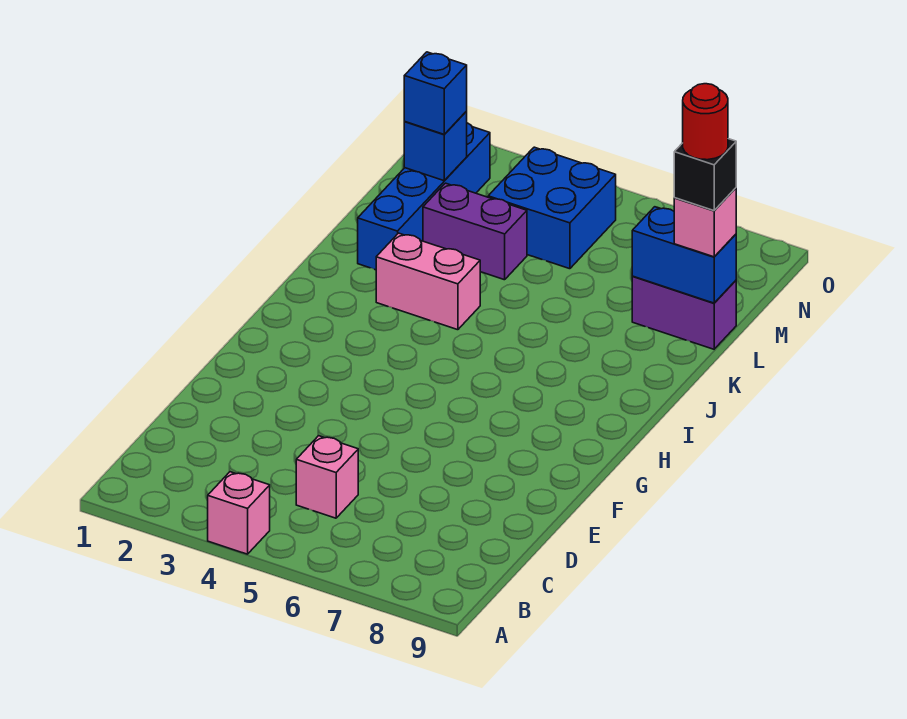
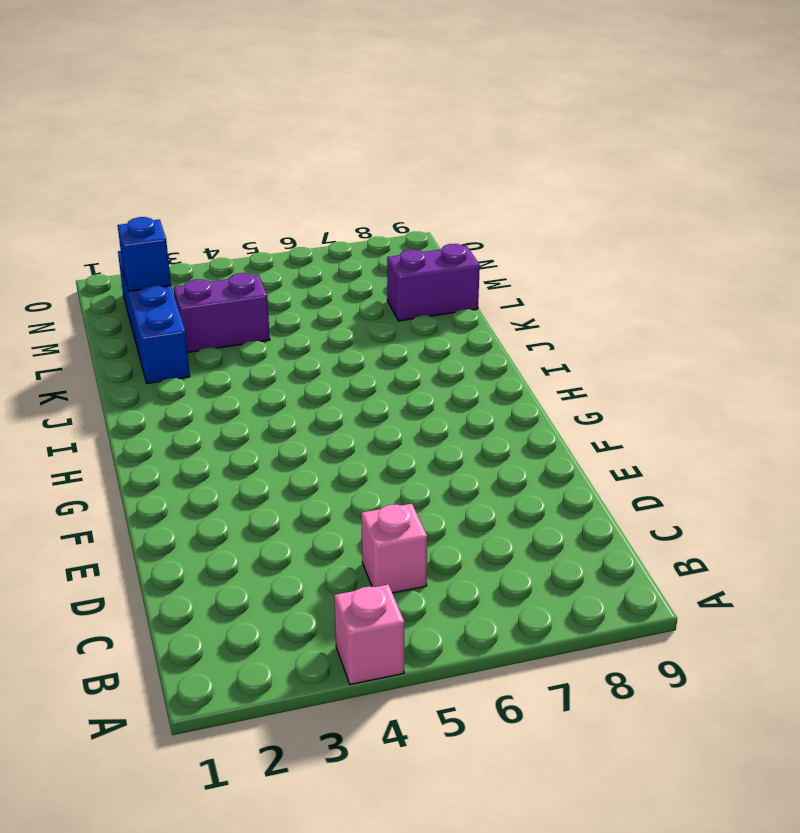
none -> pink 1x2 brick [376,233,480,330]
none -> blue 2x2 brick [488,147,616,269]
none -> blue 1x2 brick [632,207,736,303]

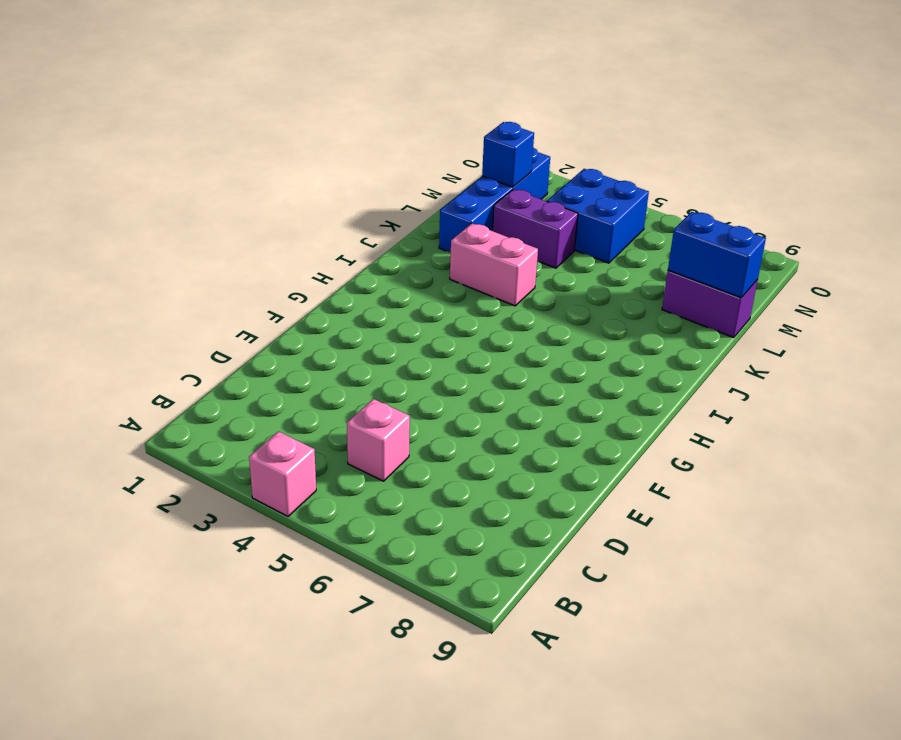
none -> pink 1x1 brick [674,188,736,257]
none -> blue 1x1 brick [404,52,467,134]
none -> black 1x1 brick [674,139,736,211]

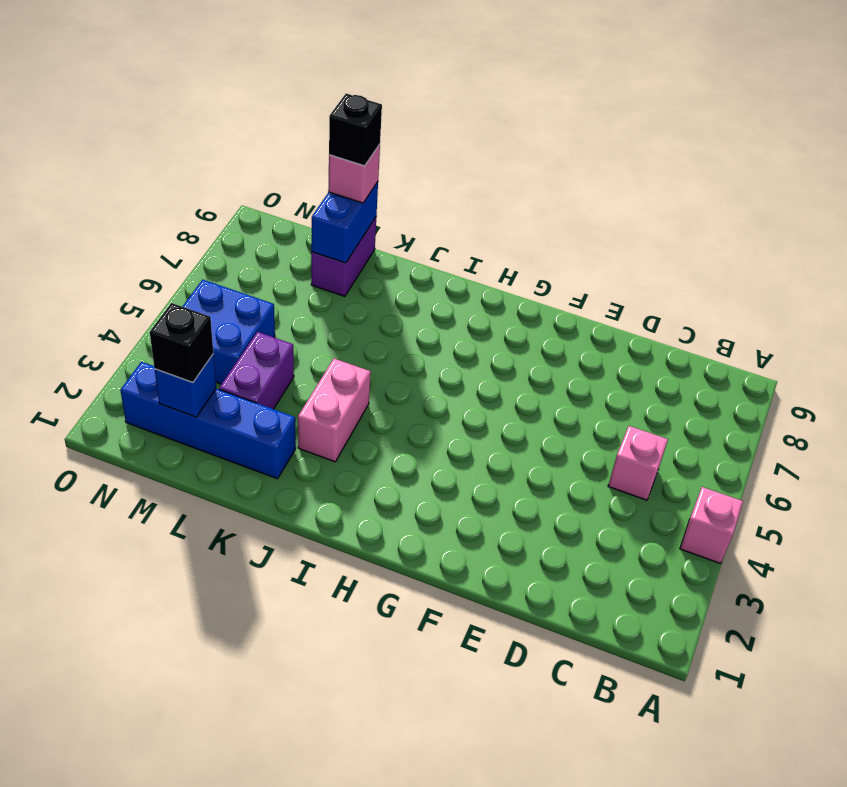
black 1x1 brick [150,303,213,382] -> blue 1x1 brick [404,52,467,134]
none -> red 1x1 round brick [683,84,728,160]

